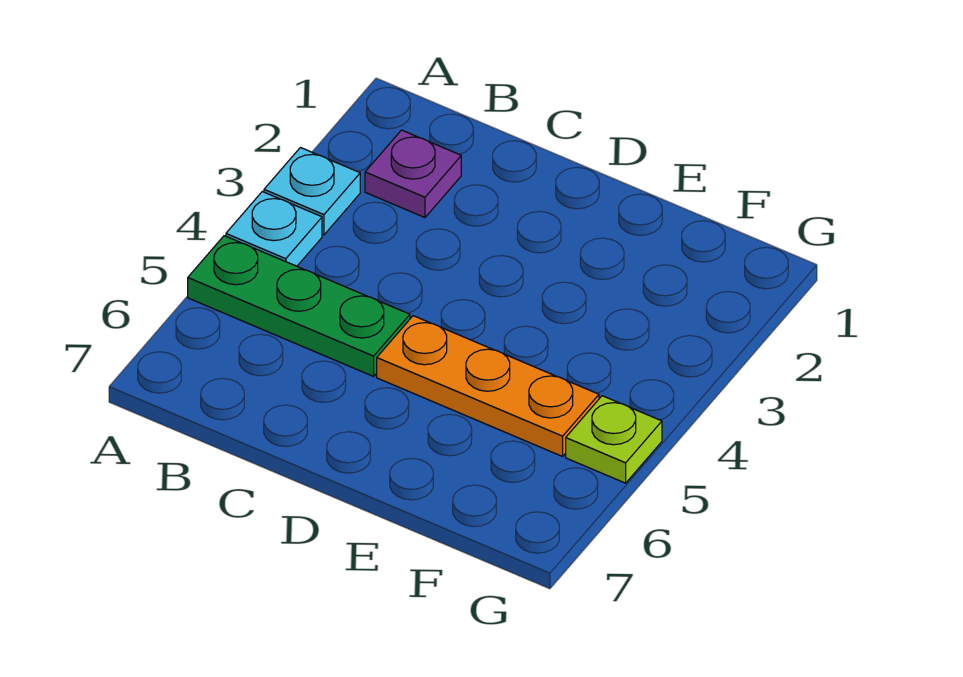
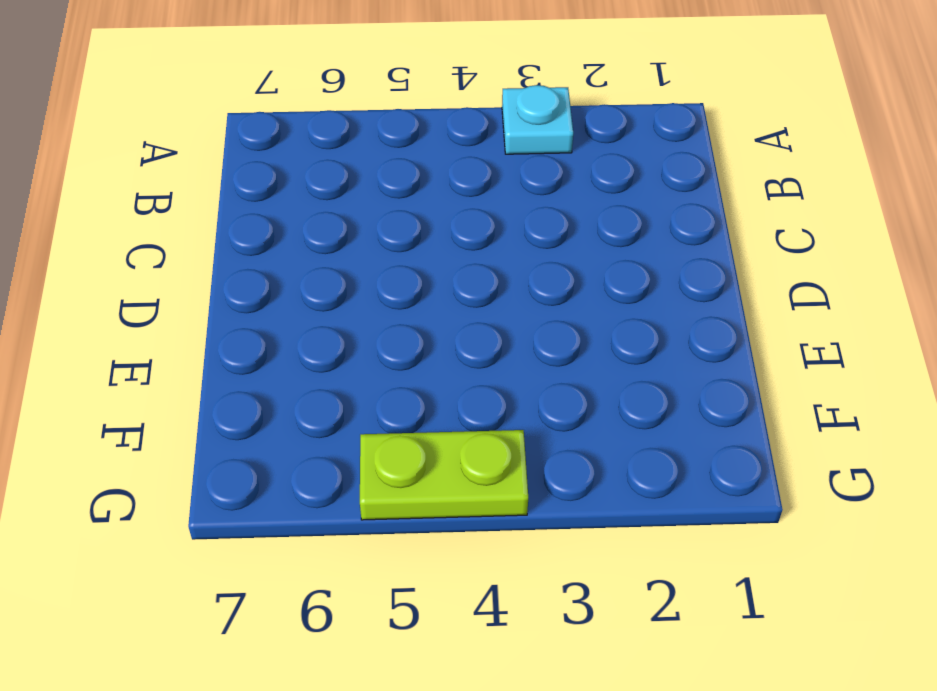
lime 1x2 plate [360,430,528,520] -> lime 1x1 plate [566,396,662,483]
none -> cyan 1x1 plate [226,192,322,266]
none -> green 1x3 plate [188,236,410,376]

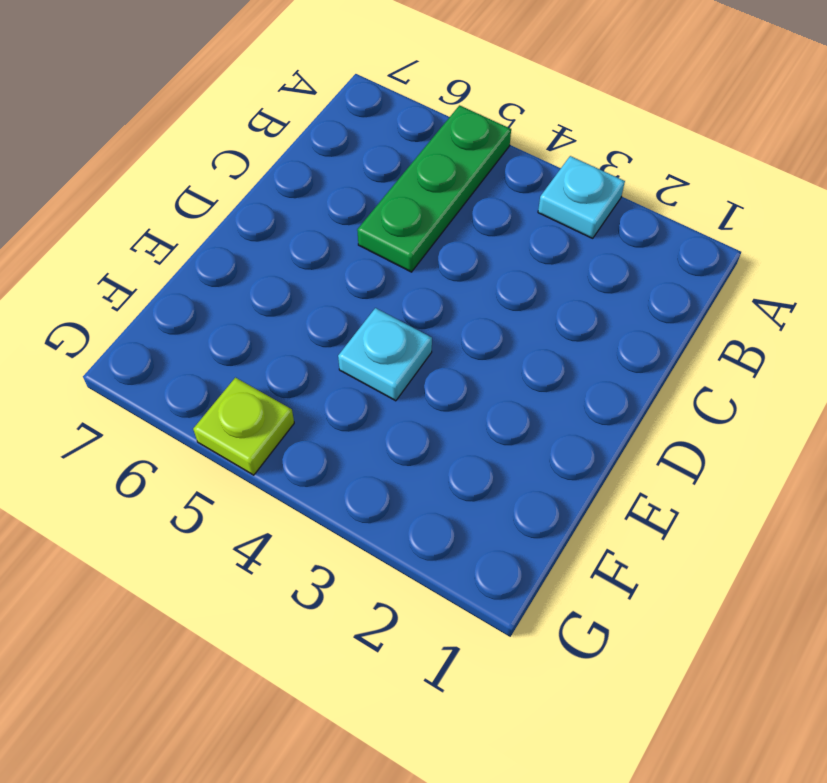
cyan 1x1 plate [338,308,432,401] -> cyan 1x1 plate moved to [226,192,322,266]
none -> purple 1x1 plate [365,130,461,218]
none -> orange 1x3 plate [377,316,599,456]

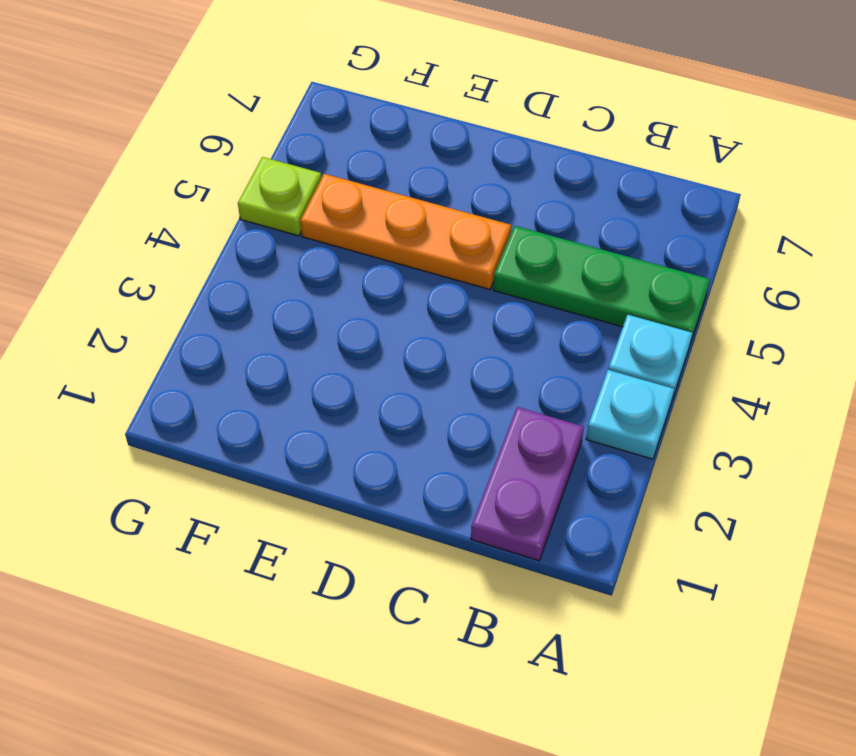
purple 1x2 plate [471,407,584,561] -> purple 1x1 plate [365,130,461,218]

